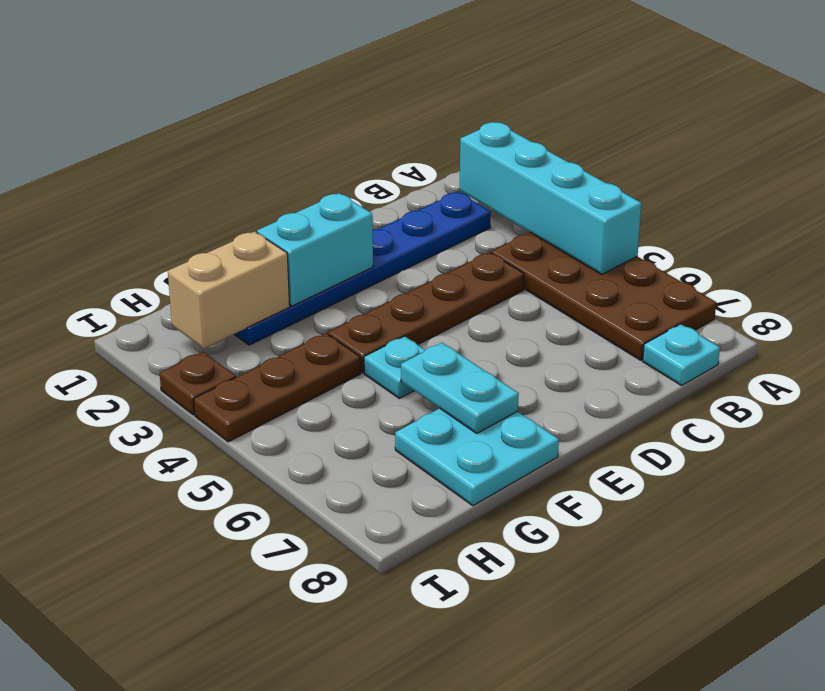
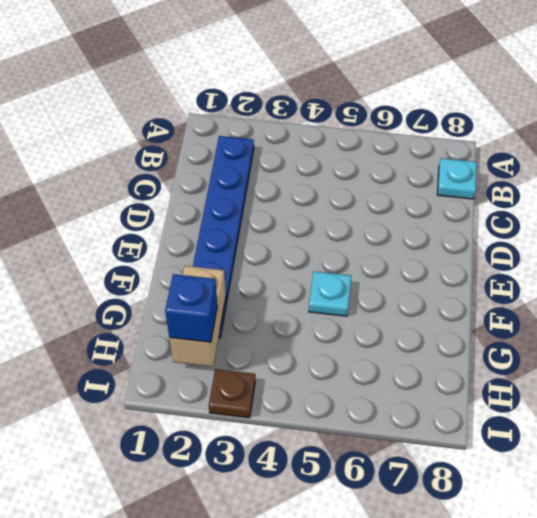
blue 1x1 brick [165,274,218,342] -> none
none -> brown 2x4 plate [491,232,716,360]
none -> brown 1x4 plate [328,252,524,373]
none -> cyan 2x2 plate [395,408,559,506]

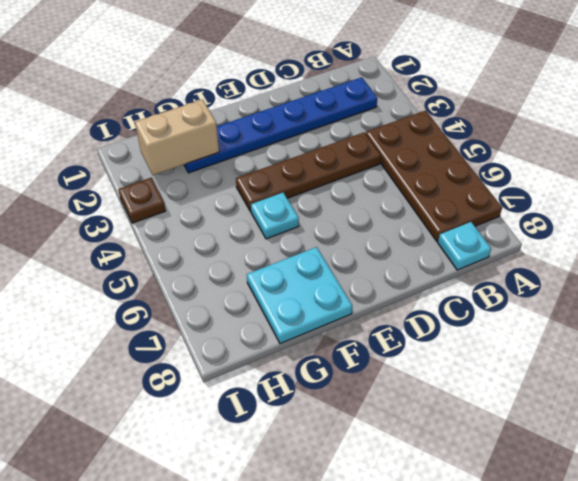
none -> brown 1x3 plate [194,333,361,442]
none -> cyan 1x4 brick [460,122,641,274]
none -> cyan 1x2 brick [257,193,373,306]

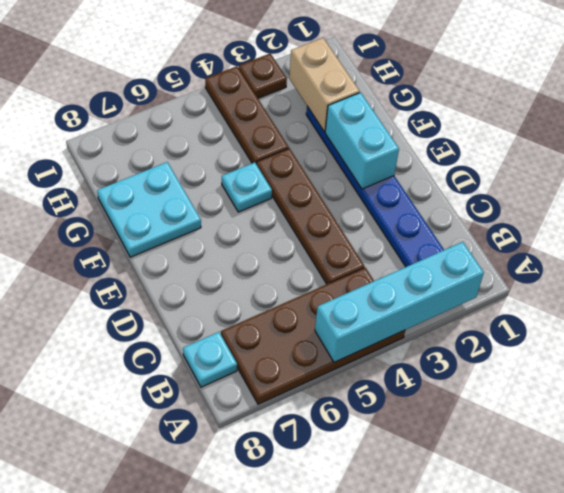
none -> cyan 1x2 plate [401,343,519,433]

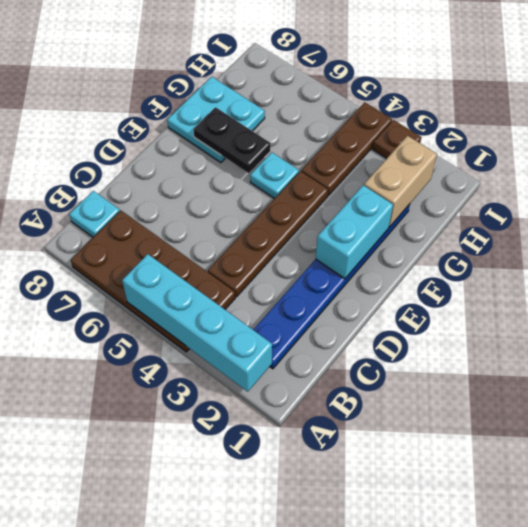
black 1x2 plate [194,107,270,173] -> cyan 1x2 plate [401,343,519,433]

